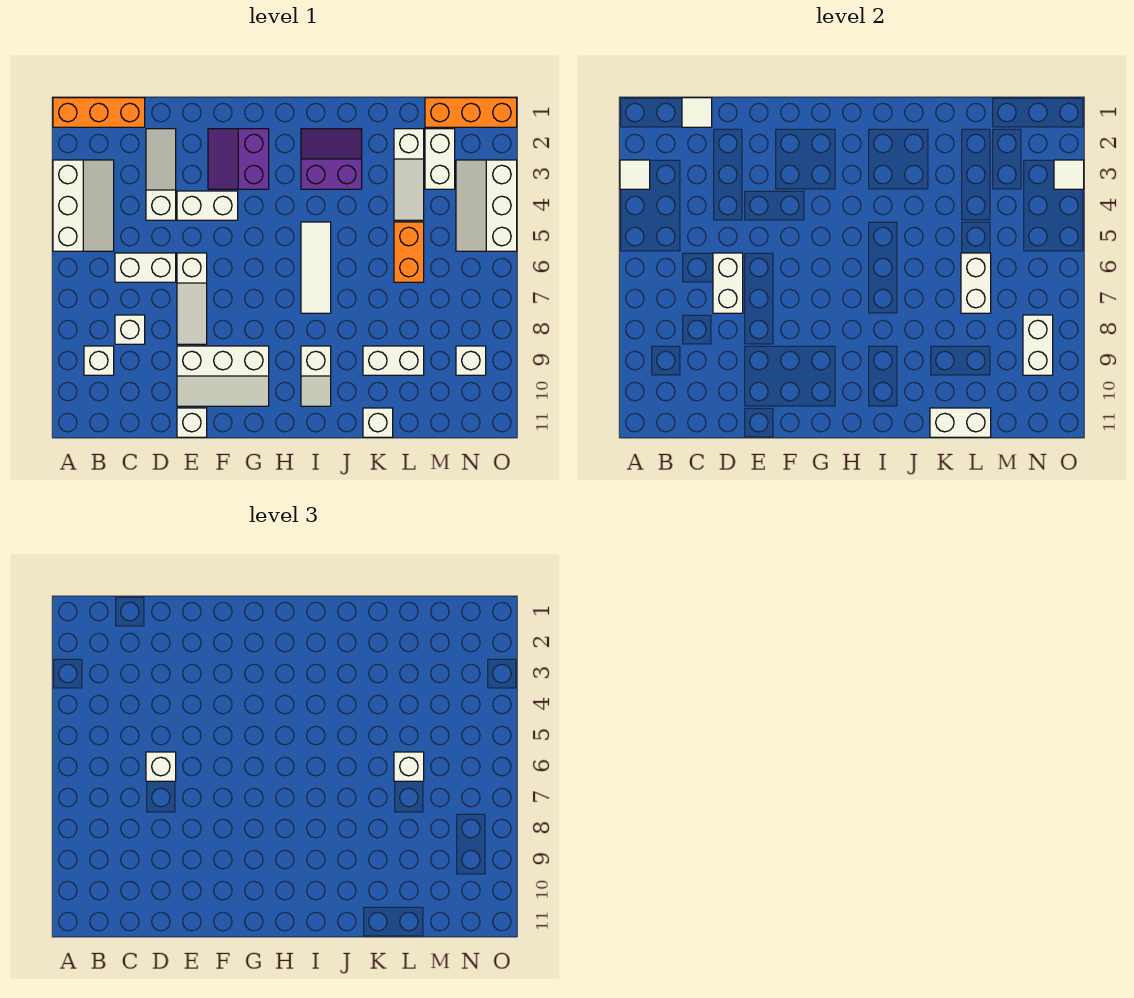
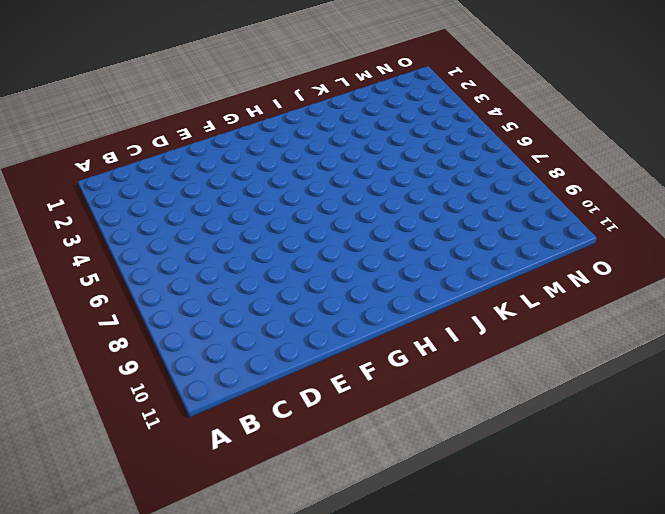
none -> orange 1x3 brick [53,98,145,127]
none -> white 2x3 slope [53,160,114,251]
none -> white 1x1 brick [84,346,114,375]
none -> white 1x2 brick [115,253,176,282]

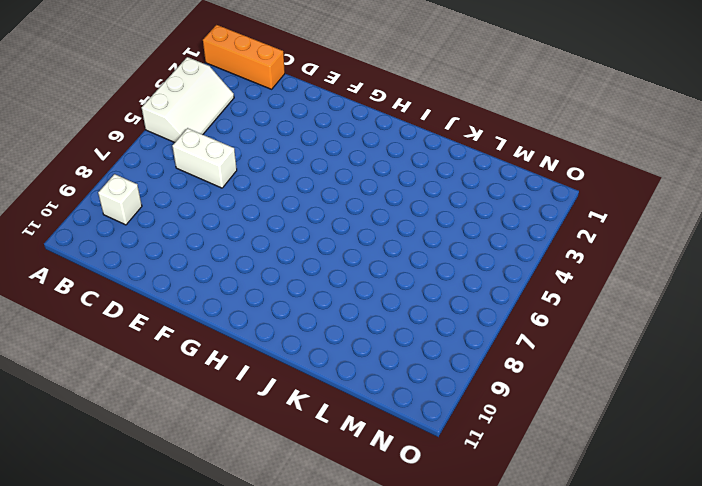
none -> white 1x1 brick [115,315,145,344]
none -> white 1x3 slope [146,129,176,220]
none -> white 1x2 brick [177,191,238,220]
none -> white 1x3 slope [177,253,207,344]

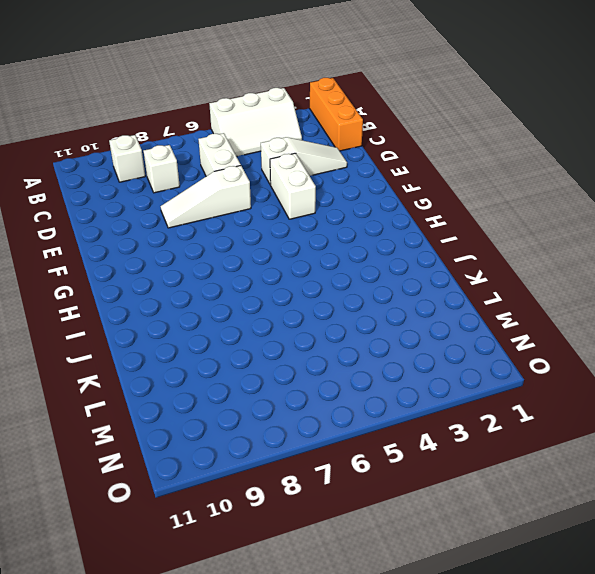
none -> white 2x3 slope [177,346,269,406]
none -> white 1x1 brick [177,408,207,437]
none -> purple 2x2 slope [208,129,269,189]
none -> purple 2x2 slope [301,129,362,189]

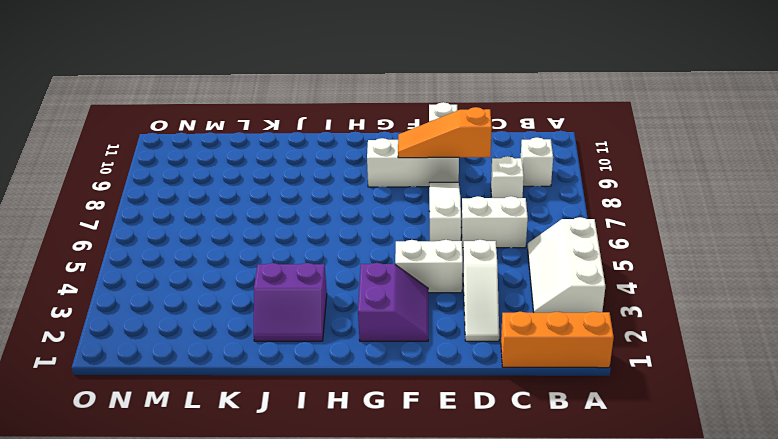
orange 1x3 slope [398,107,492,158] -> none
none -> white 1x3 tile [301,222,331,313]
none -> white 1x2 slope [301,346,331,406]
none -> white 1x2 brick [363,346,424,375]
none -> white 1x1 brick [363,408,393,437]

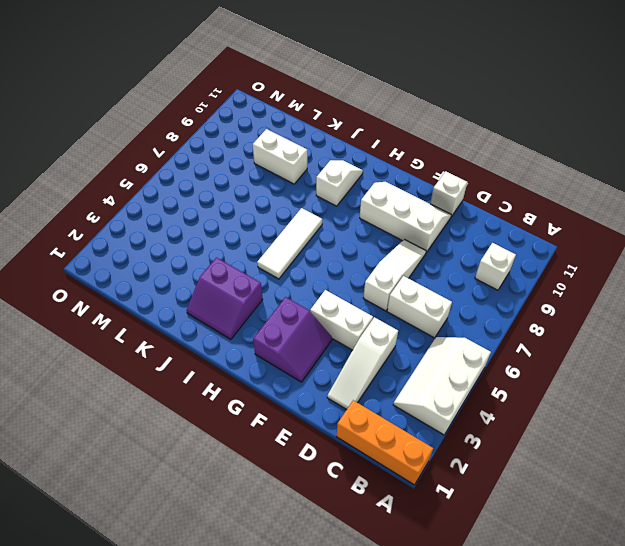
none -> white 1x1 brick [115,315,145,344]
none -> white 1x1 brick [363,408,393,437]
none -> white 1x3 slope [394,129,424,220]
none -> orange 1x2 brick [394,222,424,282]

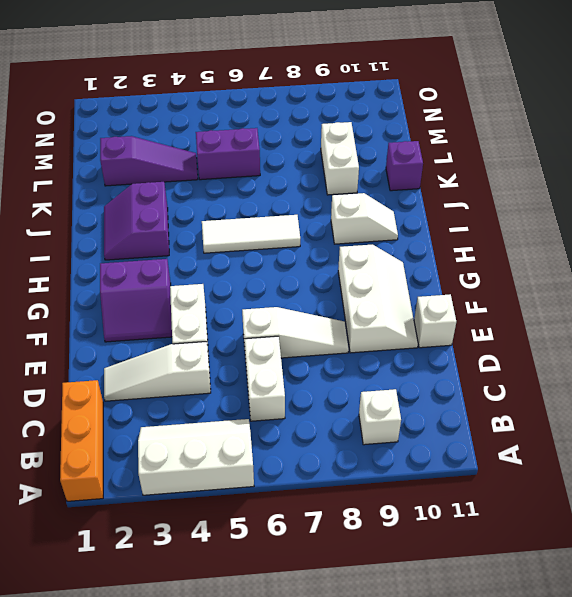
purple 1x1 brick [386,141,423,191] -> white 1x1 brick [363,408,393,437]
purple 1x3 slope [100,136,198,186] -> white 1x3 slope [394,129,424,220]
purple 1x2 brick [196,128,260,180] -> orange 1x2 brick [394,222,424,282]
none -> white 1x1 brick [115,315,145,344]
none -> orange 1x3 brick [425,98,517,127]
none -> white 1x2 brick [425,129,455,189]
none -> white 2x3 slope [456,160,517,251]

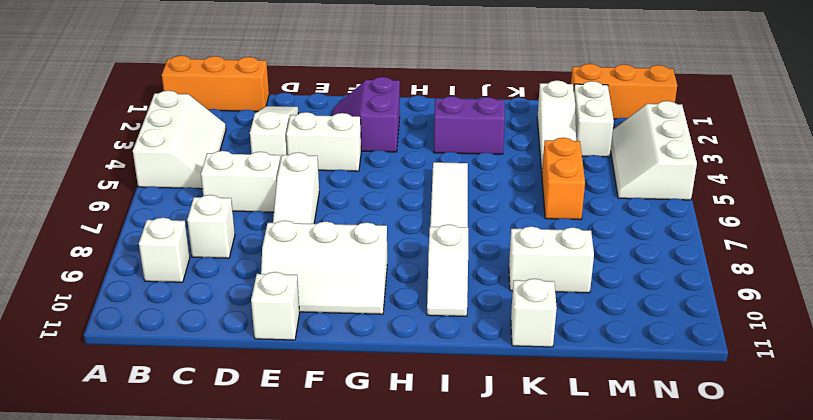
none -> white 1x1 brick [456,346,486,375]
none -> white 1x1 tile [620,160,650,189]
none -> white 1x1 tile [682,98,712,127]
none -> white 1x2 brick [713,253,743,313]

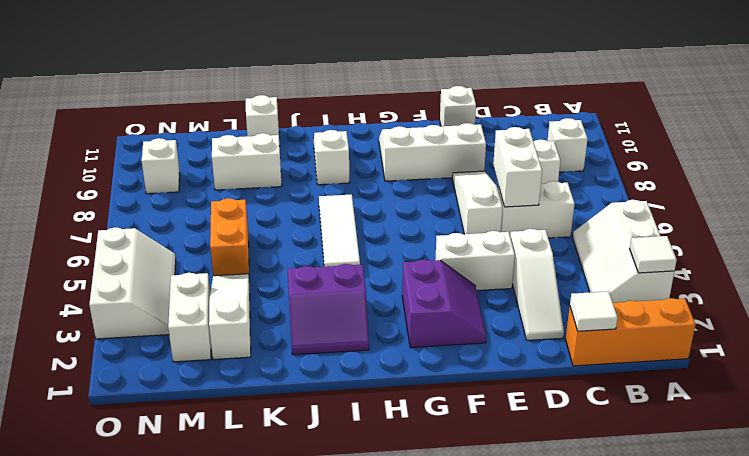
none -> orange 1x3 brick [425,98,517,127]
none -> white 1x2 brick [930,408,991,437]
none -> white 1x2 brick [961,253,991,313]
none -> white 1x2 brick [1023,315,1053,375]

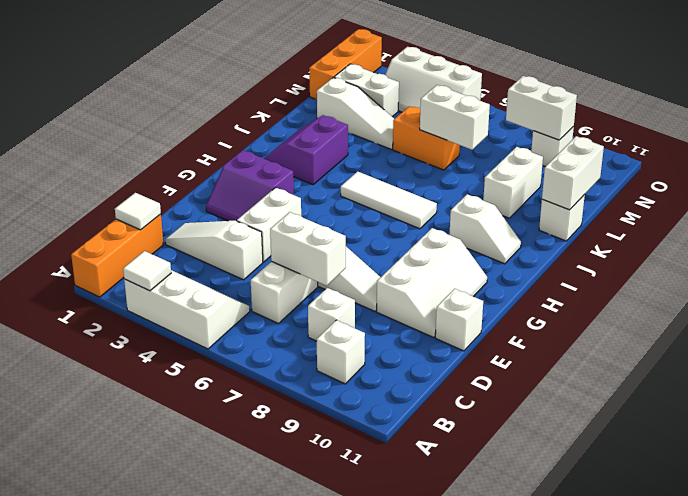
none -> white 1x1 tile [1054,160,1084,189]
none -> white 1x1 brick [146,752,176,781]
none -> white 1x1 brick [394,752,424,781]

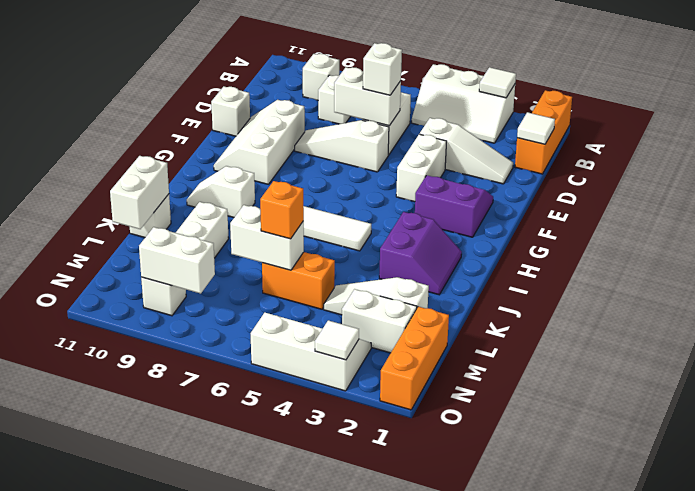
orange 1x1 brick [260,181,304,239] -> white 1x1 brick [394,752,424,781]

